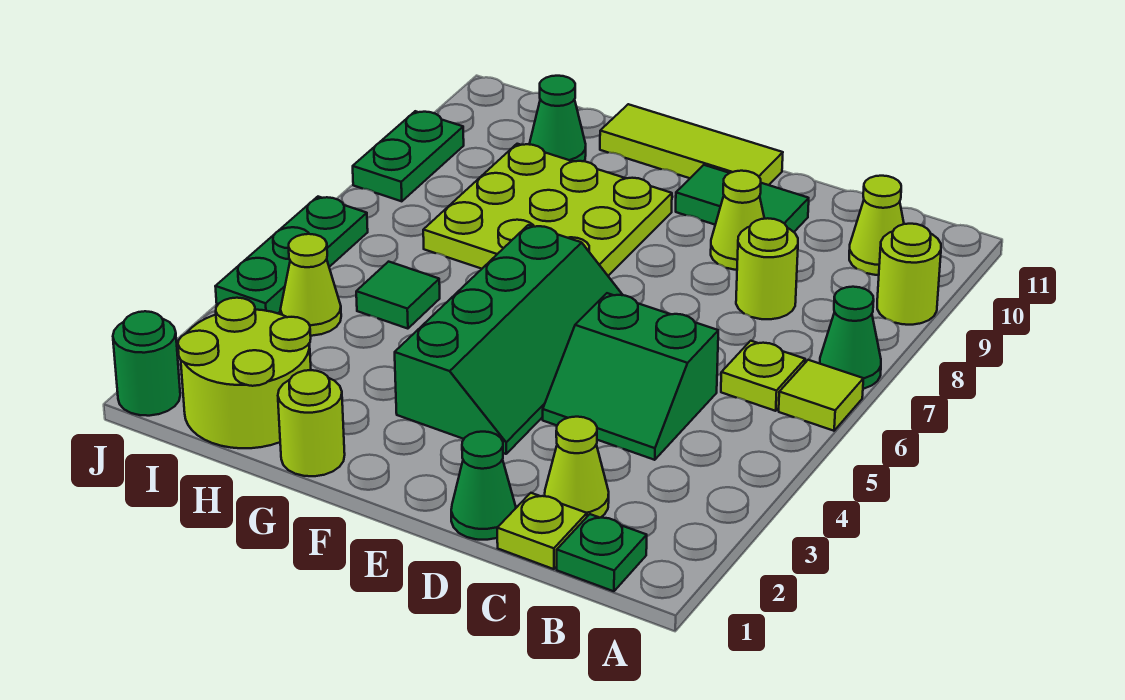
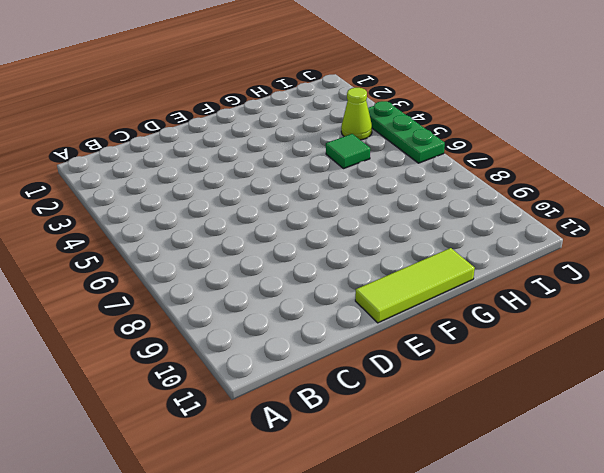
none -> lime 1x1 tile [779,360,864,431]
none -> green 1x1 cone [820,287,881,389]
none -> lime 1x1 round brick [877,224,941,325]

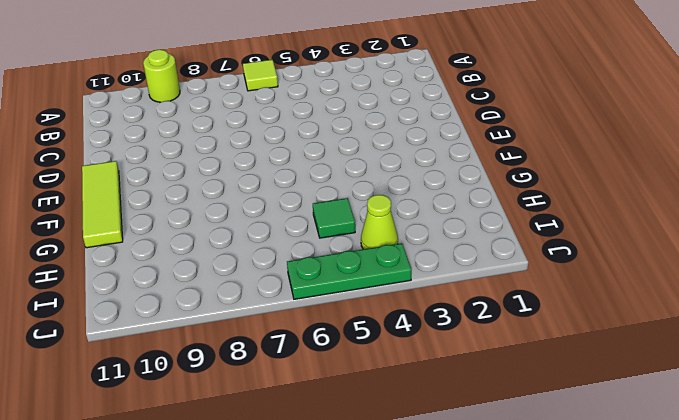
none -> green 1x1 cone [820,287,881,389]
none -> green 1x1 plate [557,514,647,591]
none -> lime 1x1 plate [721,341,805,411]

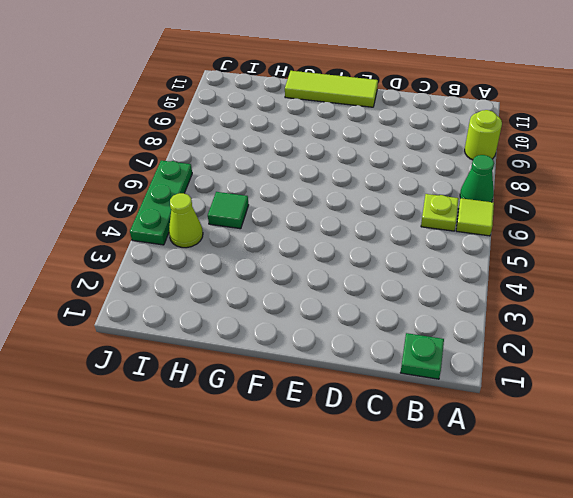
none -> lime 1x1 cone [849,176,904,275]
none -> lime 1x1 plate [497,493,587,569]
none -> lime 1x1 cone [545,417,609,518]

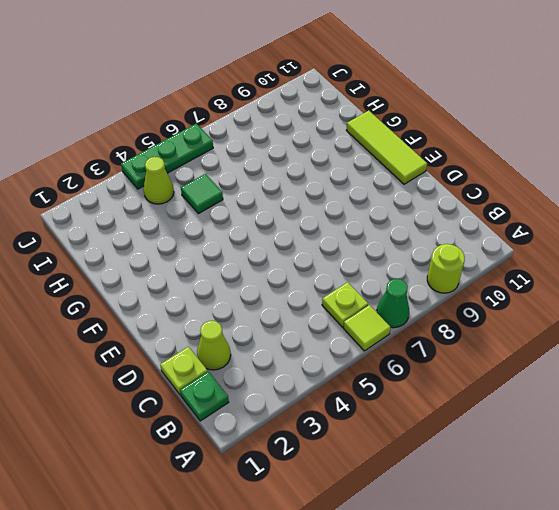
none -> lime 1x1 cone [849,176,904,275]
none -> green 2x2 slope [543,293,718,460]
none -> lime 1x1 round brick [736,218,798,319]

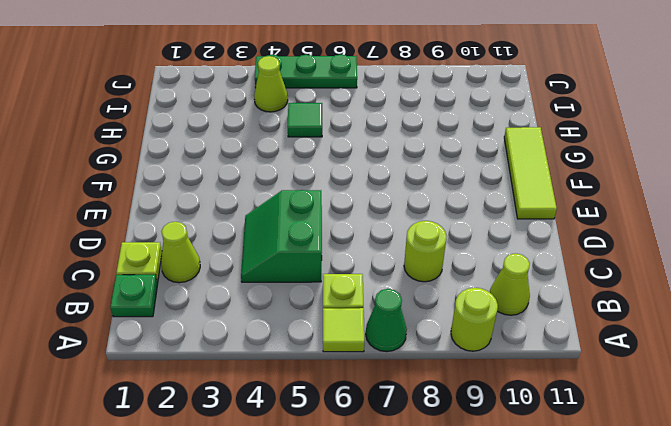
none -> green 1x1 cone [451,432,516,540]
none -> lime 1x1 cone [711,171,764,270]
none -> green 1x2 tile [676,165,809,232]

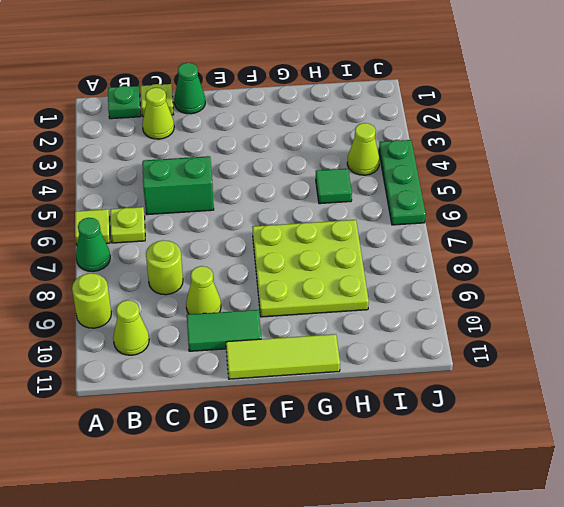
none -> green 2x4 slope [395,225,622,454]
none -> lime 1x1 round brick [278,370,345,476]
none -> lime 2x2 round brick [178,298,311,448]

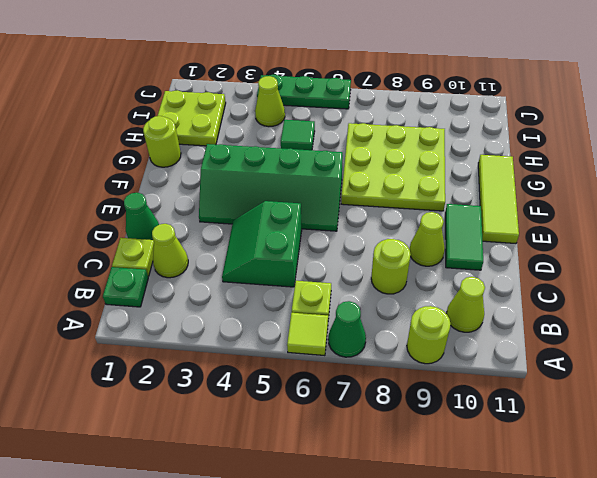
lime 2x2 plate [157,90,226,146] -> lime 2x2 round brick [178,298,311,448]
none -> green 1x1 cone [529,76,586,161]
none -> green 1x1 round brick [113,311,180,416]
none -> green 1x2 plate [353,111,464,201]

